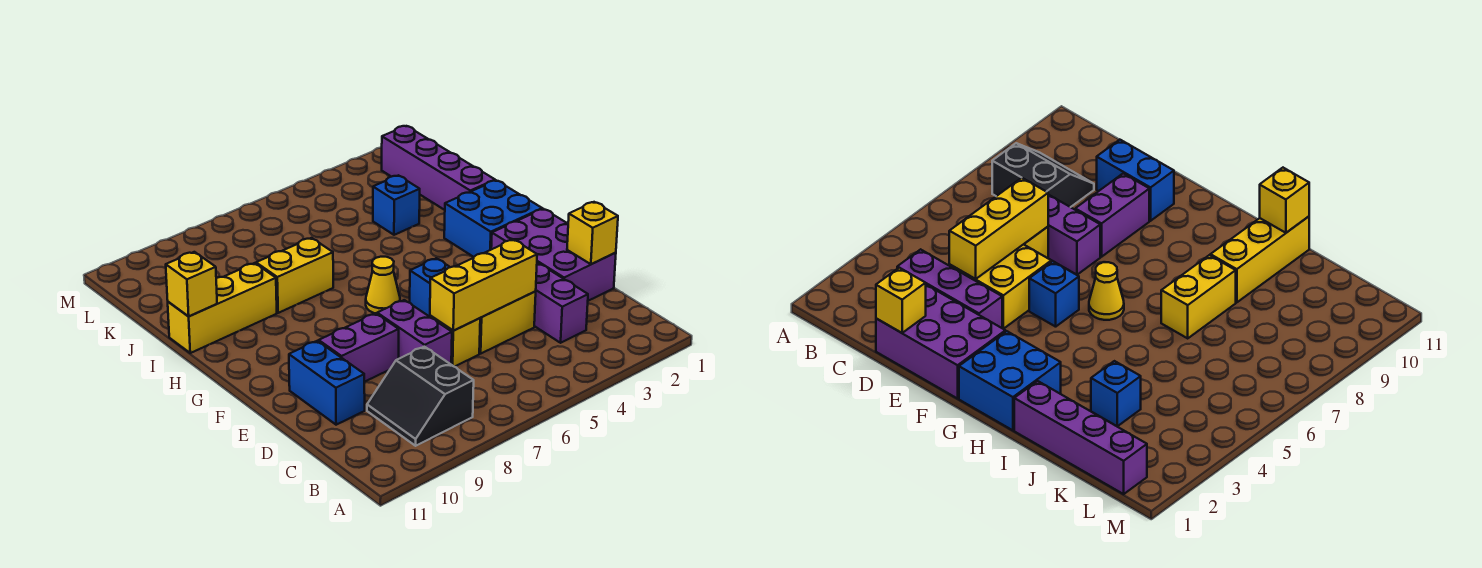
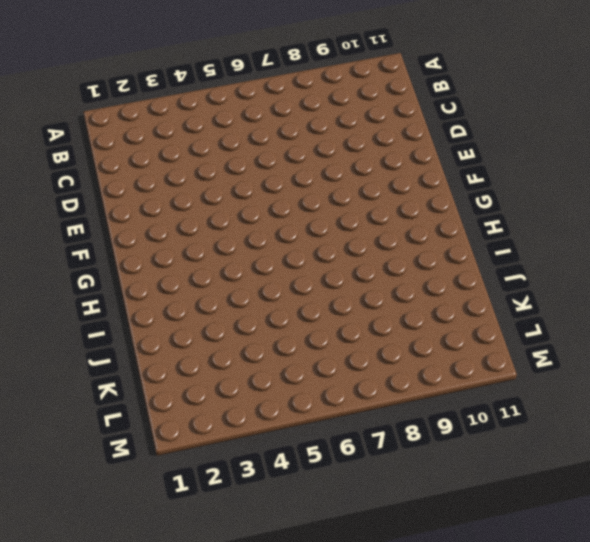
none -> black 2x2 slope [367,347,474,446]
none -> purple 1x3 brick [534,262,588,343]
none -> purple 2x3 brick [491,209,616,301]

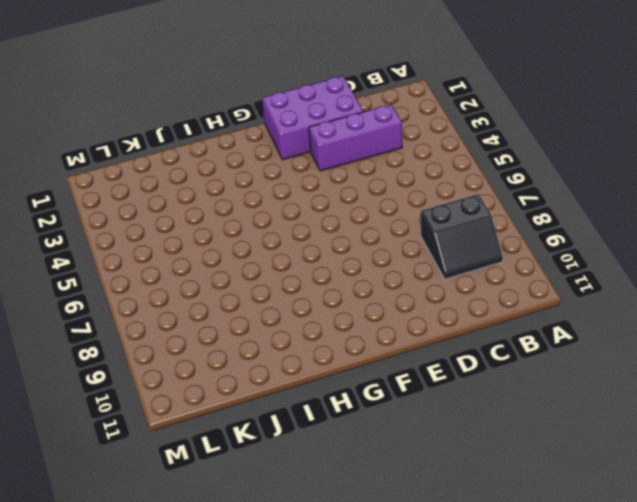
none -> yellow 2x2 brick [479,292,536,354]
none -> yellow 1x1 brick [430,316,480,367]
none -> purple 1x2 brick [377,300,452,364]

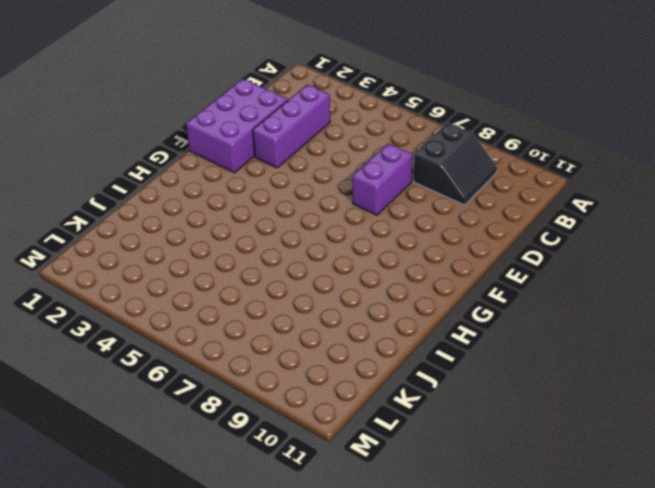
none -> yellow 2x2 brick [479,292,536,354]
none -> yellow 1x1 brick [430,316,480,367]
none -> blue 1x2 brick [289,341,365,425]

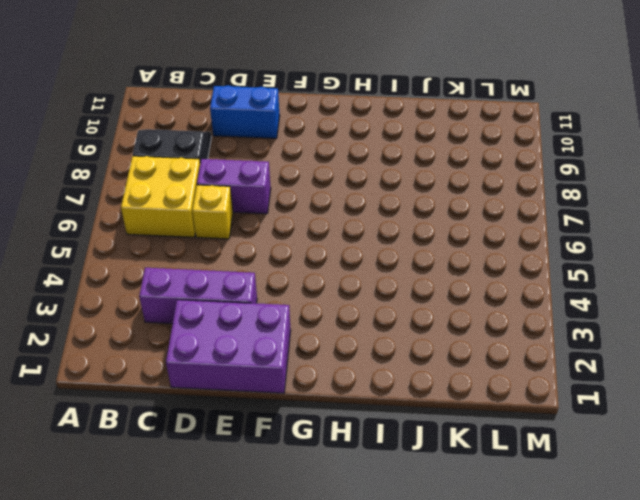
yellow 2x2 brick [121,156,200,237] -> yellow 2x2 brick moved to [479,292,536,354]
none -> purple 1x2 brick [319,313,399,382]
none -> blue 1x1 brick [410,258,450,317]
none -> blue 2x2 brick [444,180,542,257]

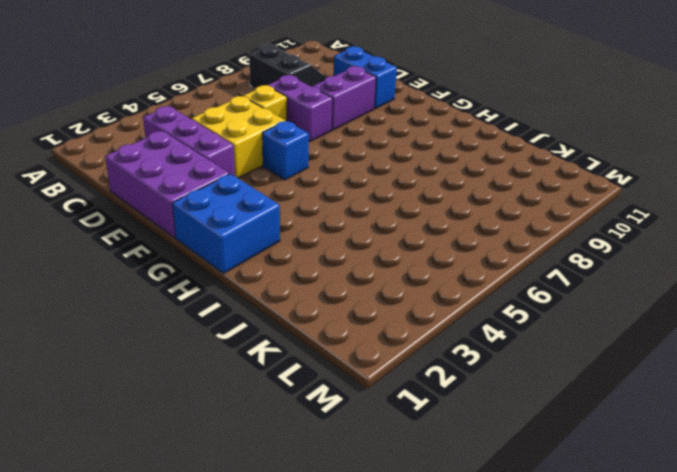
none -> yellow 1x1 cone [366,257,400,314]
none -> purple 1x4 brick [382,126,495,210]
none -> yellow 1x2 brick [256,238,333,313]

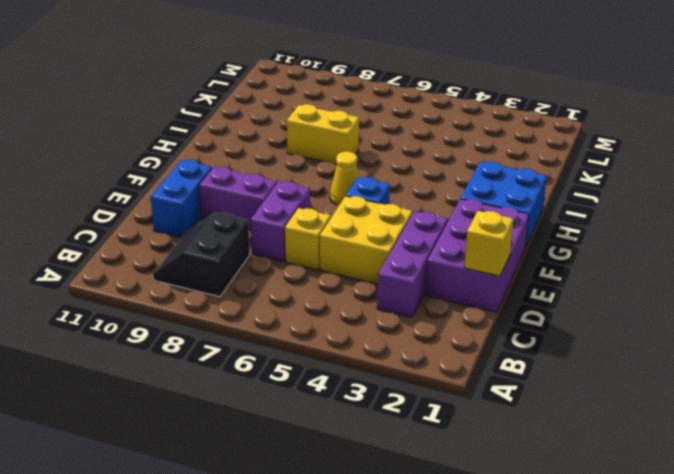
none -> purple 1x4 brick [382,126,495,210]
none -> yellow 1x3 brick [168,263,277,353]
none -> blue 1x1 brick [373,175,420,235]

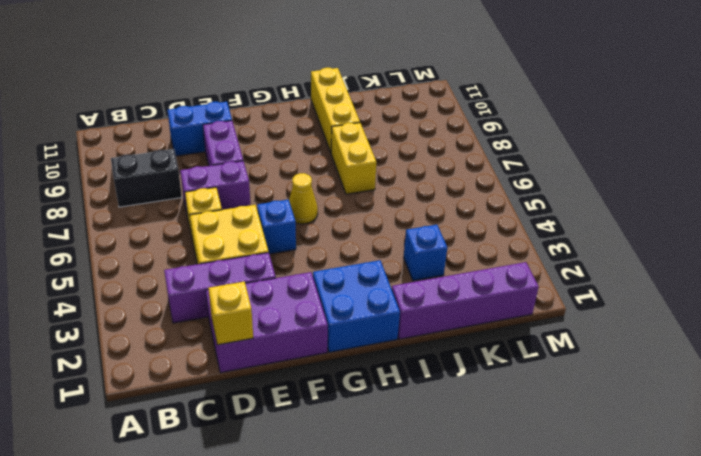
none -> yellow 1x3 brick [430,239,537,331]
none -> yellow 1x1 brick [166,252,217,316]

